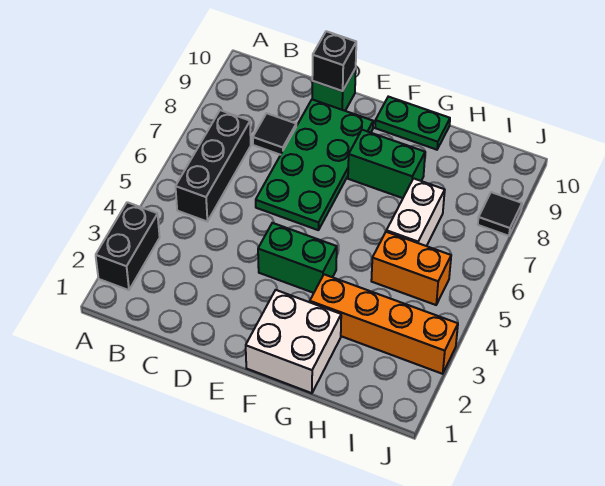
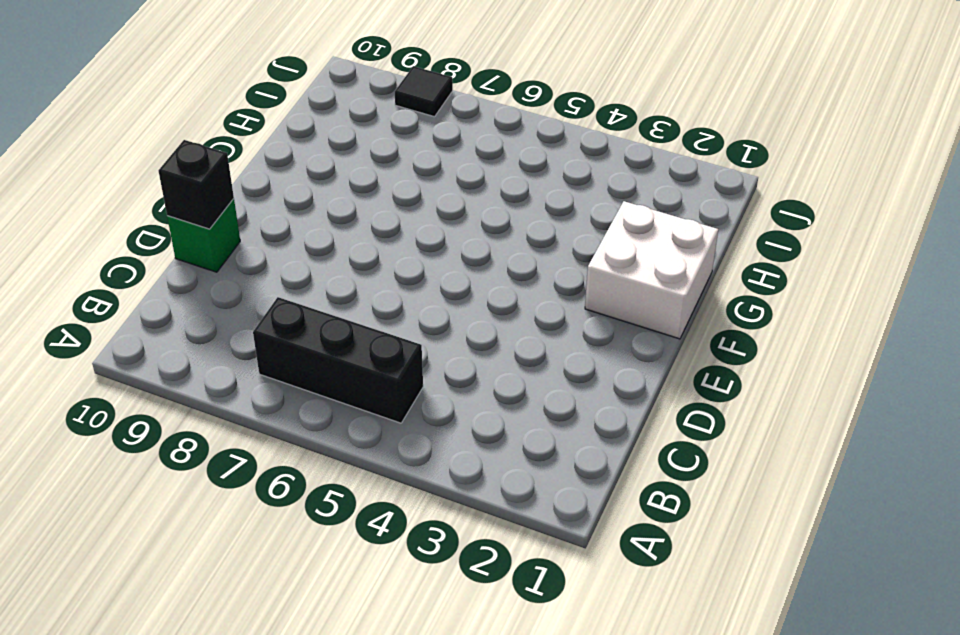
none -> black 1x2 brick [96,202,160,290]
none -> black 1x1 tile [253,113,296,155]
none -> green 2x4 plate [256,100,373,230]

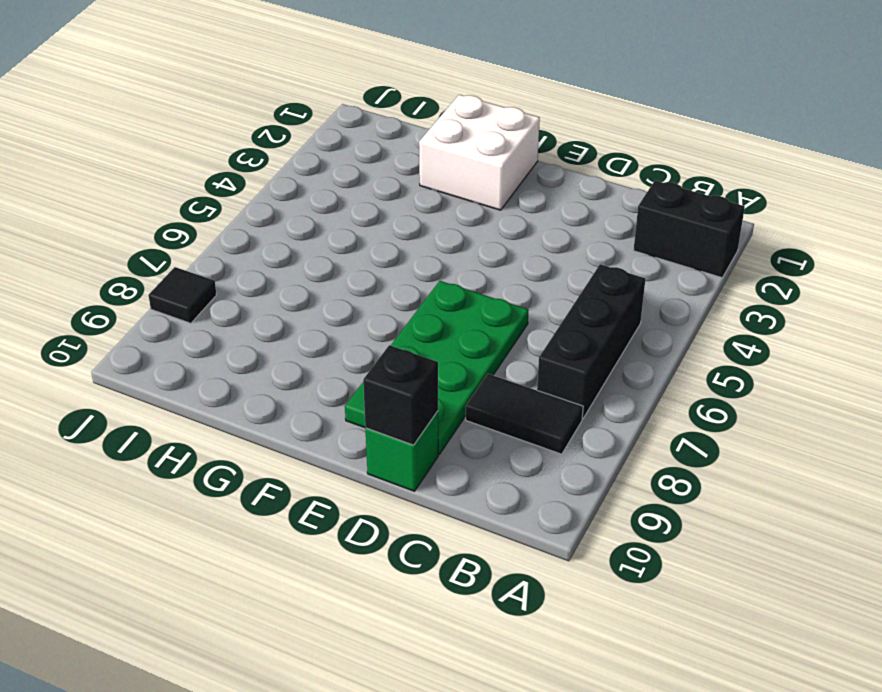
black 1x2 brick [633,180,745,278] -> black 1x2 brick turned to [96,202,160,290]
black 1x2 tile [466,374,583,454] -> black 1x1 tile [253,113,296,155]
none -> green 1x2 brick [258,223,337,293]
none -> green 1x2 brick [348,130,425,198]
none -> green 1x2 plate [375,97,450,150]

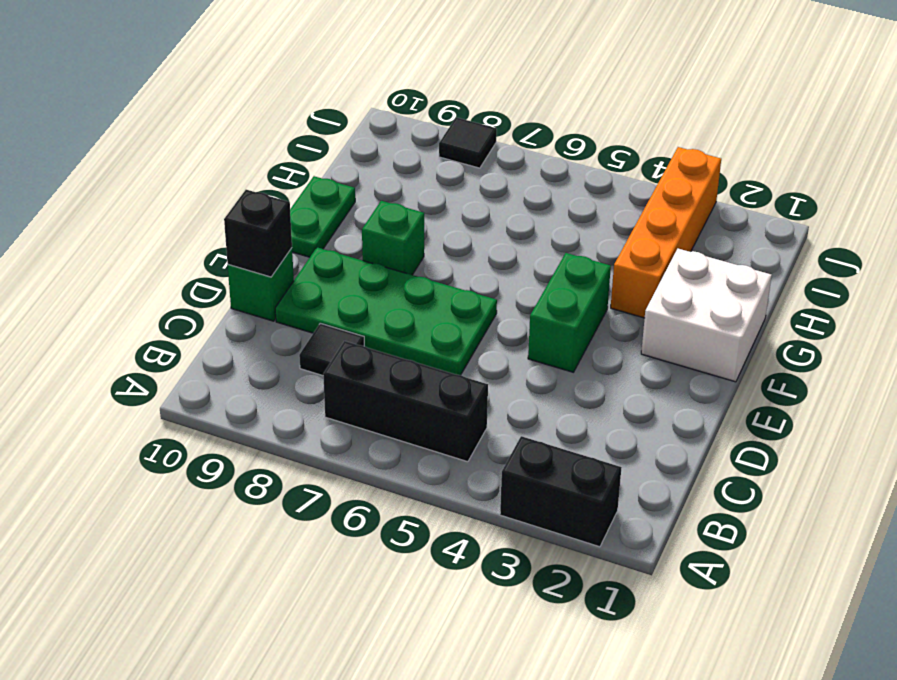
green 1x1 brick [362,201,424,275] -> green 1x2 brick [348,130,425,198]
none -> orange 1x2 brick [371,232,451,305]
none -> white 1x2 brick [386,178,445,246]

